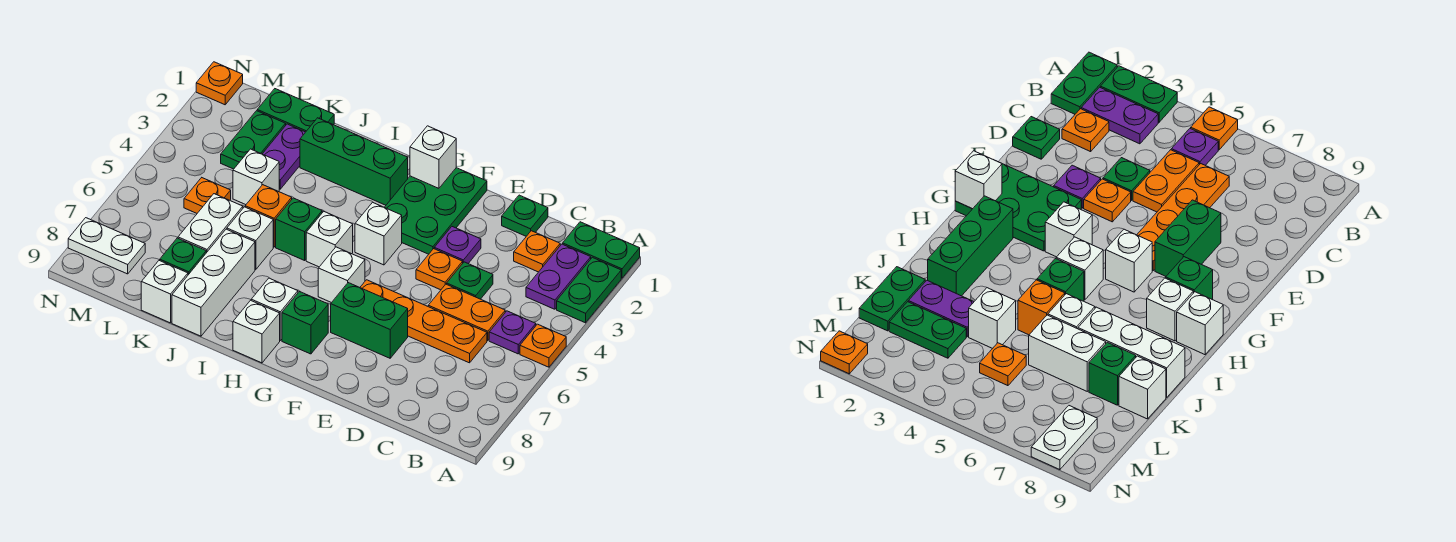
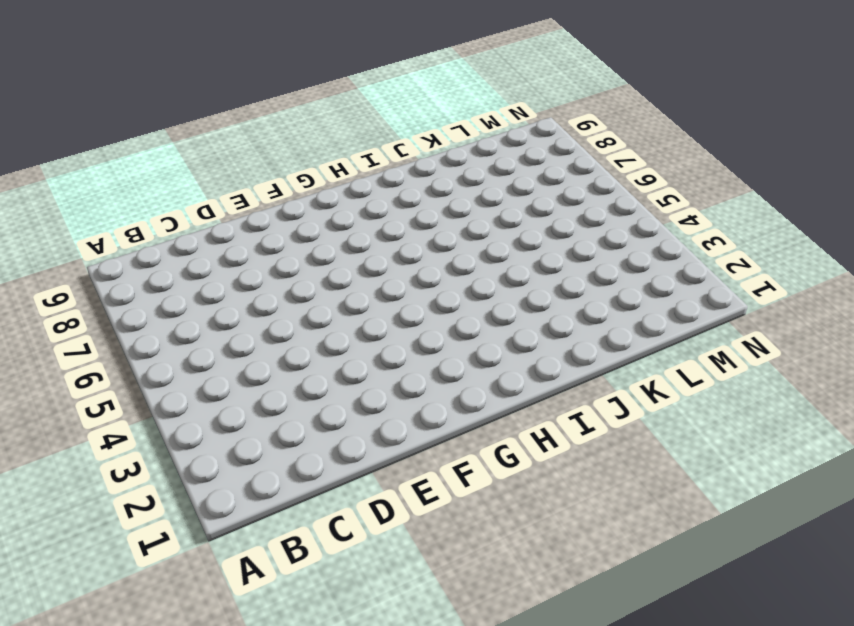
none -> green 1x2 plate [563,222,640,278]
none -> green 1x2 plate [557,257,621,323]
none -> orange 1x1 plate [520,324,566,367]
none -> purple 1x2 plate [526,244,591,309]

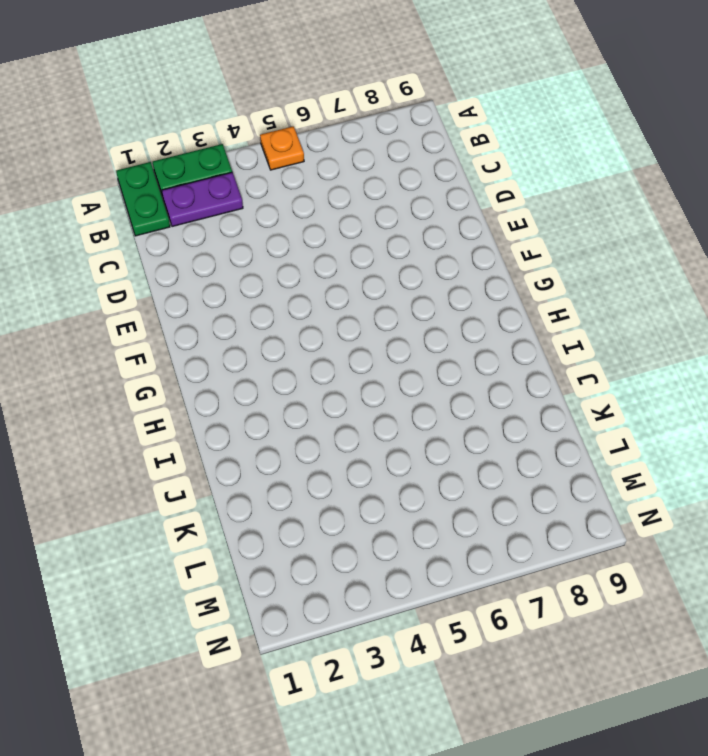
none -> purple 1x1 plate [489,311,536,354]
none -> orange 1x1 plate [514,231,560,272]
none -> orange 1x2 plate [428,284,505,341]
none -> orange 1x4 plate [360,280,487,363]

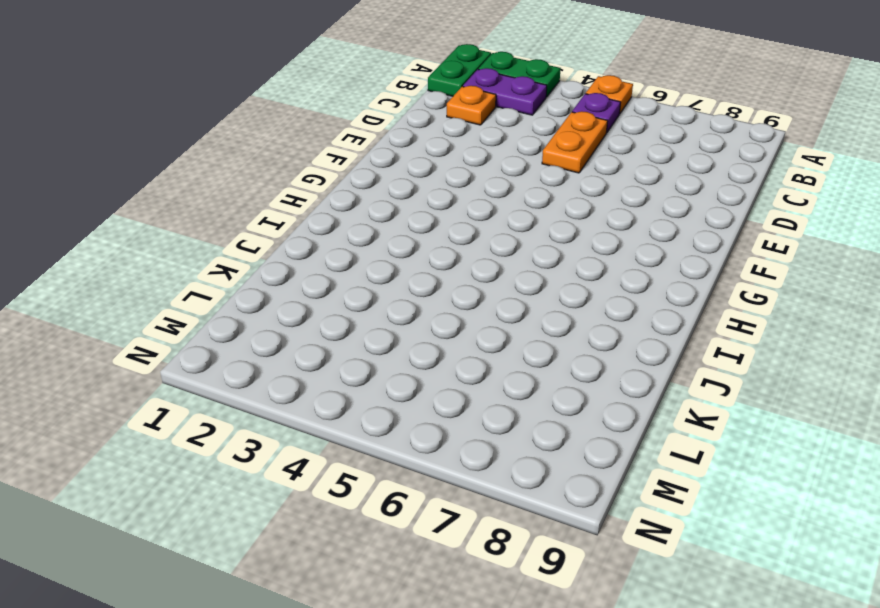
none -> orange 1x4 plate [360,280,487,363]
none -> green 1x1 plate [502,195,548,236]
none -> green 1x1 plate [447,262,493,299]
none -> purple 1x1 plate [434,227,481,263]

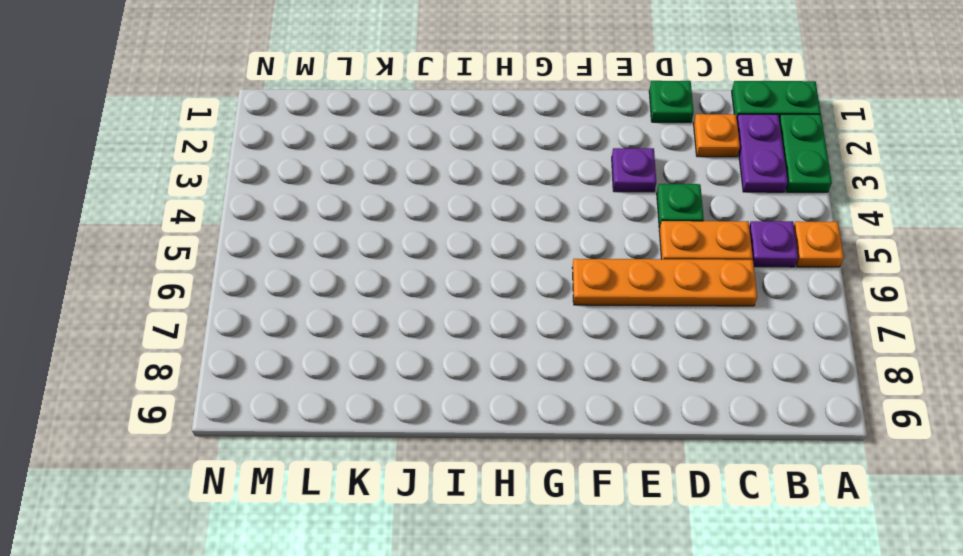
none -> orange 1x1 plate [416,249,463,290]
none -> green 1x2 brick [331,283,408,358]
none -> green 2x3 plate [384,168,487,254]
none -> white 1x1 brick [355,202,402,265]

